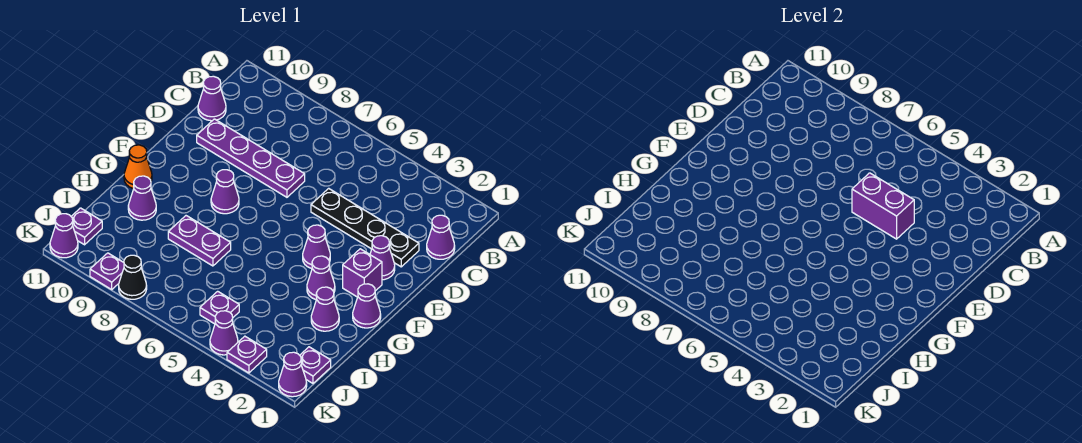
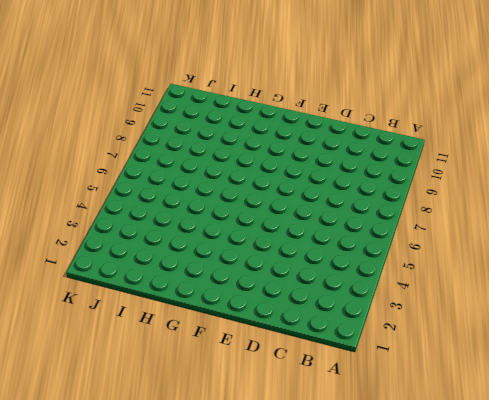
none -> purple 1x1 cone [427,215,455,259]
none -> purple 1x1 cone [198,76,226,121]
none -> black 1x4 plate [311,188,419,267]

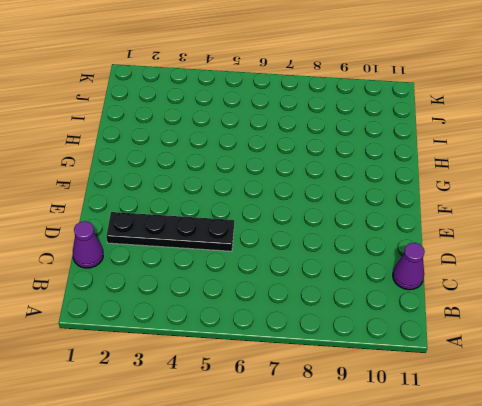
none -> purple 1x4 plate [197,119,305,197]
none -> purple 1x1 cone [370,236,395,280]
none -> purple 1x1 brick [343,249,382,297]

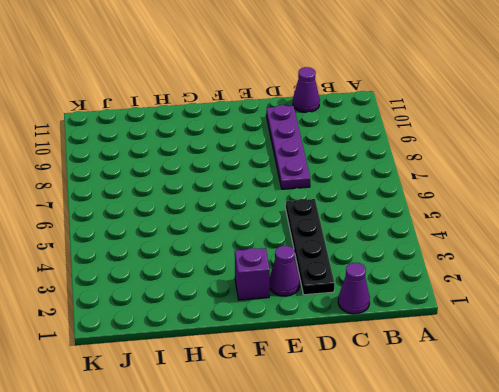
none -> purple 1x1 cone [303,225,330,269]
none -> purple 1x1 cone [211,170,239,214]
none -> purple 1x1 cone [353,284,381,328]

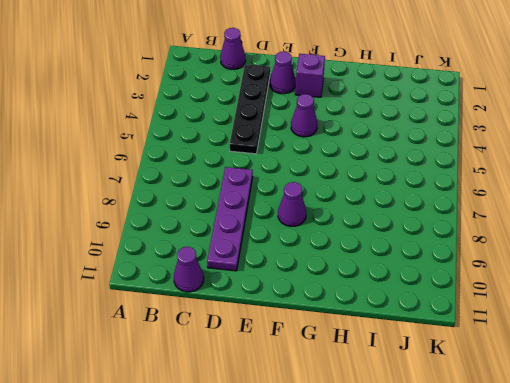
none -> purple 1x1 cone [353,284,381,328]
none -> purple 1x1 cone [307,256,335,300]
none -> orange 1x1 cone [124,145,152,189]

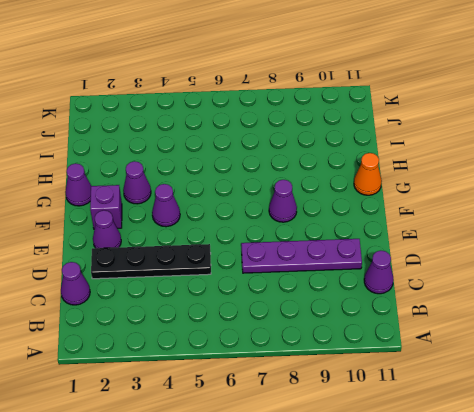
none -> purple 1x1 cone [311,287,339,331]
none -> purple 1x2 plate [168,216,231,266]
none -> purple 1x1 cone [128,176,156,220]

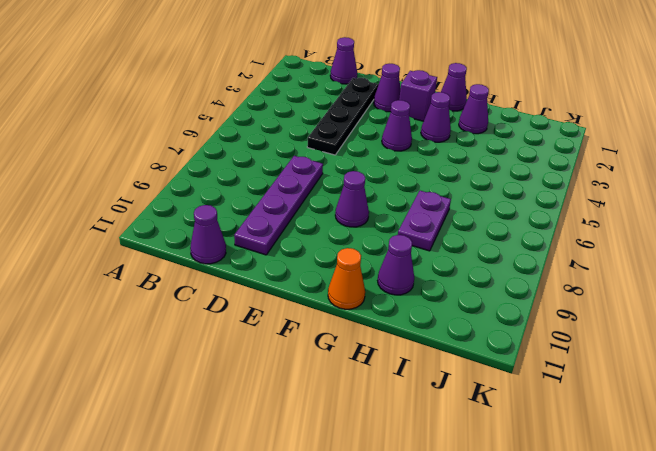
none -> purple 1x1 plate [300,347,331,383]
none -> purple 1x1 plate [200,291,239,324]
none -> purple 1x1 plate [71,208,102,245]

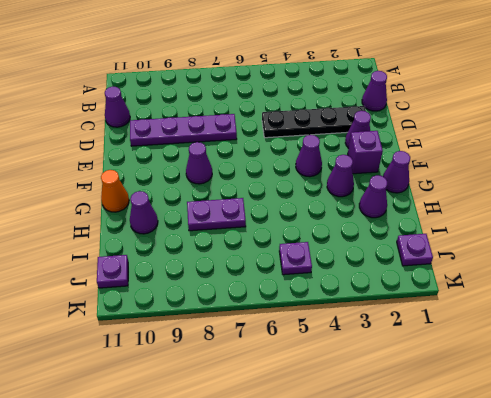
none -> purple 1x1 cone [279,352,307,397]
none -> purple 1x1 plate [227,336,267,373]
none -> purple 1x1 cone [210,311,238,355]

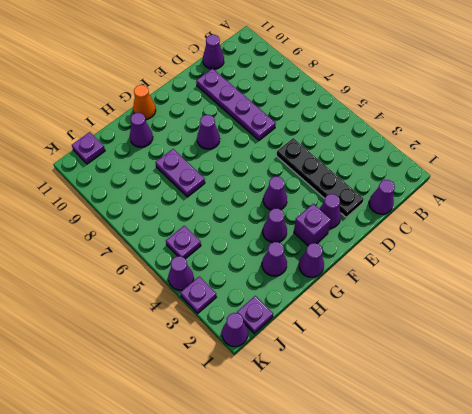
none -> black 1x1 cone [119,255,147,299]
none -> purple 1x1 plate [90,253,124,289]
none -> purple 1x1 cone [50,214,78,258]

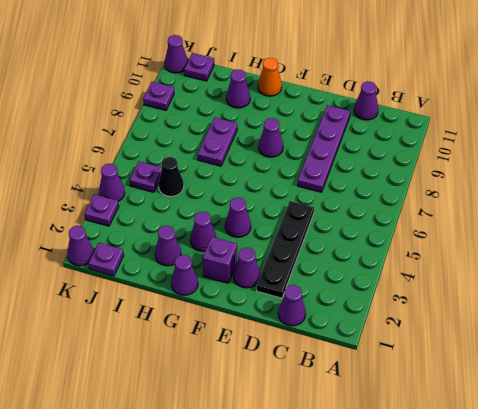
black 1x1 cone [158,157,184,196] -> black 1x1 cone moved to [119,255,147,299]
none -> purple 1x2 brick [852,173,914,239]

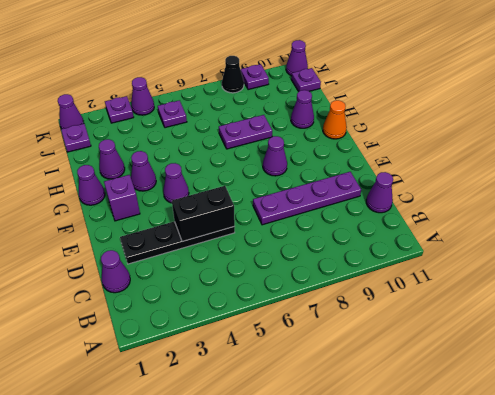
black 1x2 brick [172,186,235,242] -> purple 1x2 brick [852,173,914,239]
none -> purple 1x1 cone [370,236,395,280]

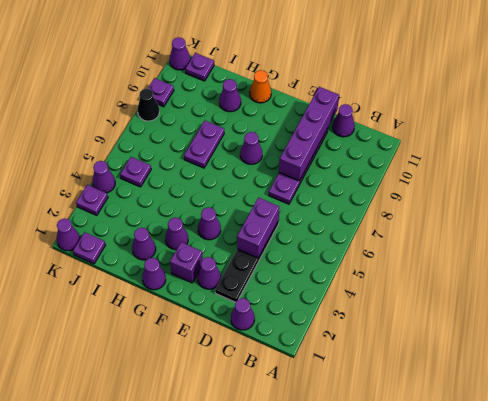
purple 1x4 brick [279,87,339,181] -> none

